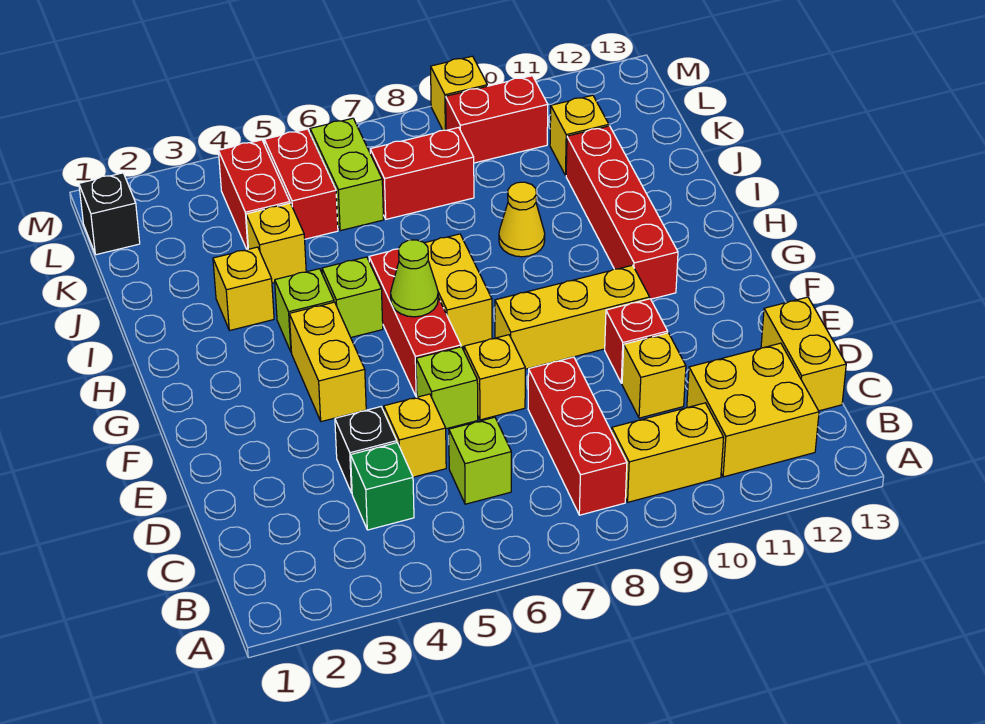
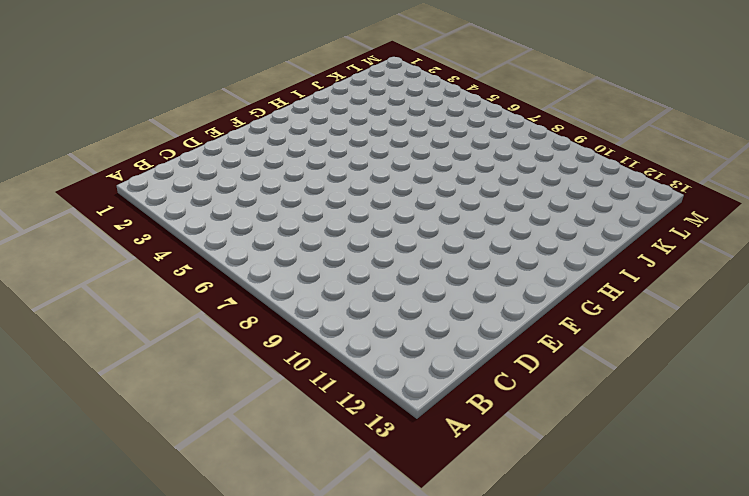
none -> red 1x3 brick [528,357,627,515]
none -> yellow 1x2 brick [612,403,724,502]
none -> yellow 2x2 brick [687,343,819,477]
none -> green 1x1 brick [351,443,414,530]

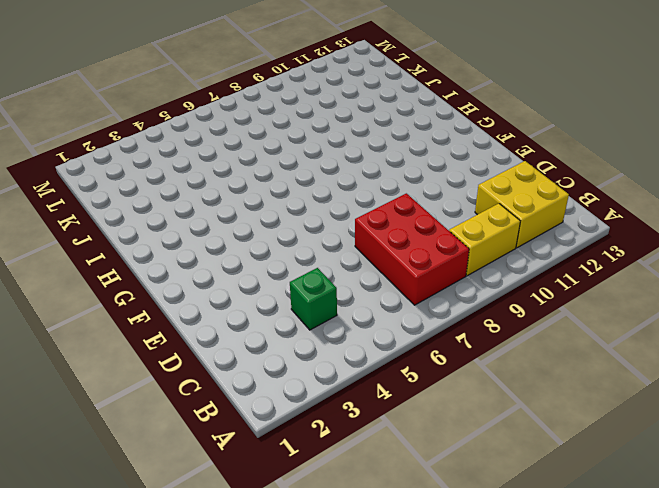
red 2x3 brick [355,193,469,305] -> red 1x3 brick [528,357,627,515]
none -> lime 1x1 brick [449,417,511,504]
none -> yellow 1x2 brick [761,297,846,411]
none -> black 1x1 brick [335,407,397,493]
none -> yellow 1x1 brick [384,394,446,477]

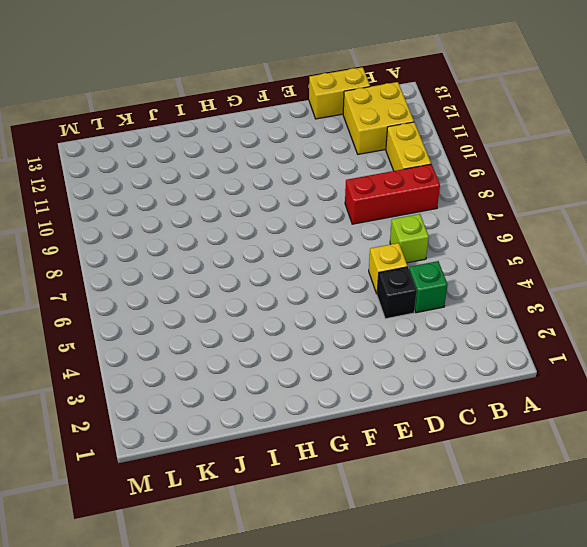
none -> yellow 1x1 brick [622,333,686,418]
none -> lime 1x1 brick [416,347,478,429]
none -> yellow 1x1 brick [464,335,525,420]
none -> red 1x1 brick [605,299,668,383]

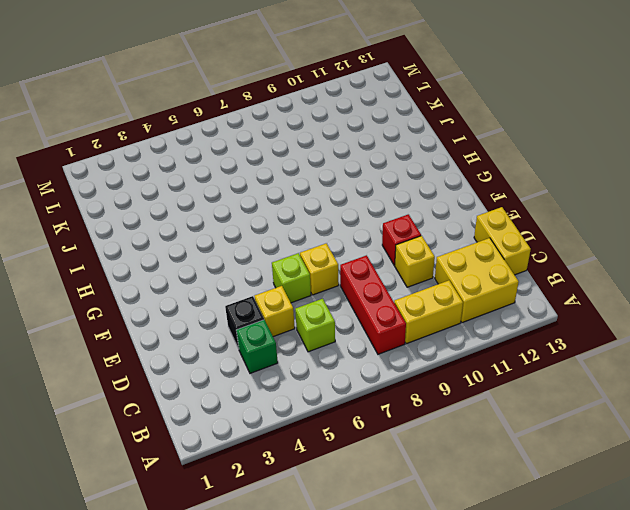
none -> yellow 1x2 brick [289,302,366,422]
none -> red 1x3 brick [369,249,461,397]
none -> yellow 1x3 brick [495,265,650,369]
none -> yellow 1x2 brick [425,234,492,347]

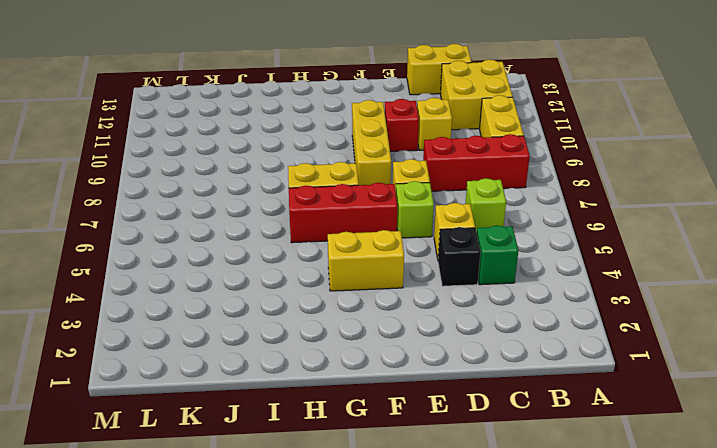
none -> red 1x4 brick [566,126,678,299]
none -> lime 1x1 brick [275,269,334,352]
none -> lime 1x1 brick [322,257,383,337]
none -> yellow 1x1 brick [213,247,274,331]

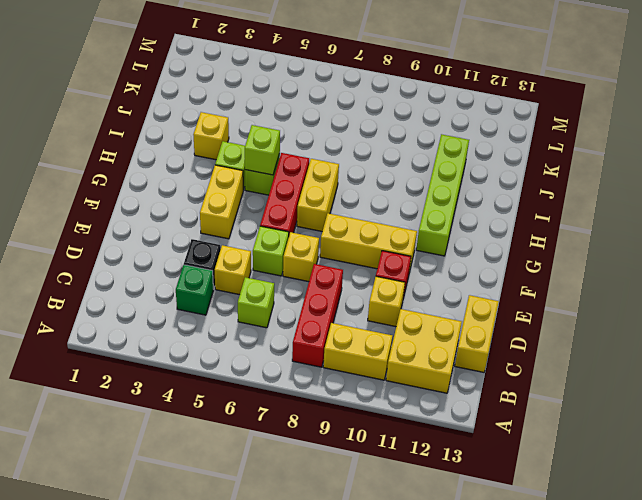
lime 1x4 brick [416,134,469,256] -> red 1x4 brick [566,126,678,299]
lime 1x1 brick [245,125,280,175] -> none
none -> yellow 1x1 cone [499,182,545,257]
none -> yellow 1x1 brick [246,203,306,283]
none -> red 1x2 brick [219,140,290,250]
none -> red 1x2 brick [264,129,338,239]

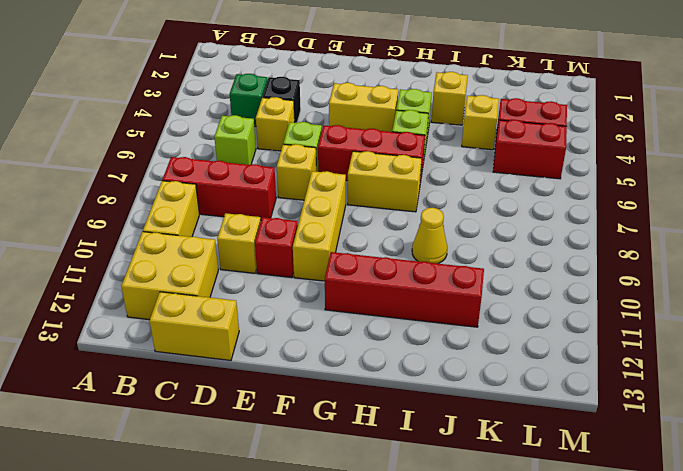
none -> lime 1x2 brick [310,118,384,231]
none -> red 1x2 brick [370,127,474,219]
none -> yellow 1x1 brick [550,95,609,175]
none -> black 1x1 brick [79,173,140,255]

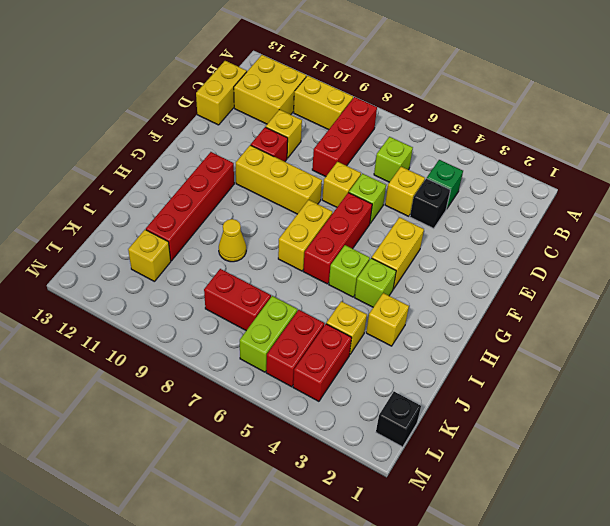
none -> red 1x2 brick [446,76,548,163]
none -> yellow 1x1 brick [431,56,487,130]
none -> lime 1x1 cone [391,240,438,317]

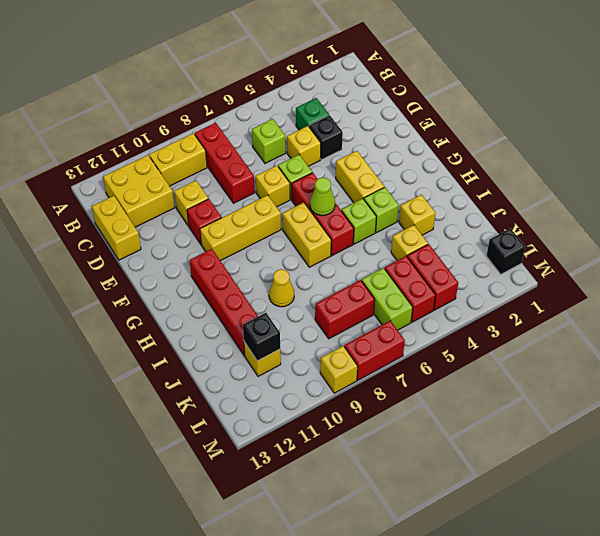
black 1x1 brick [243,313,280,361] -> none
red 1x2 brick [344,321,405,380] -> red 1x2 brick moved to [446,76,548,163]

